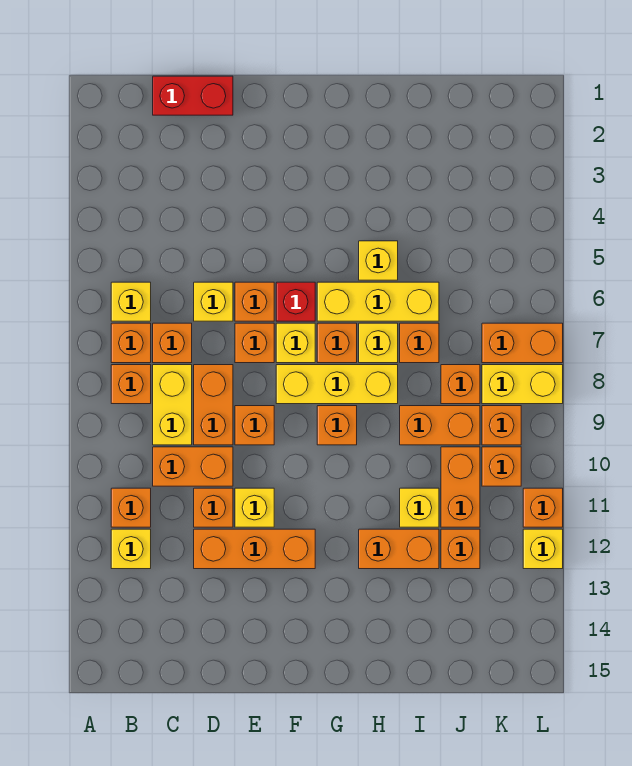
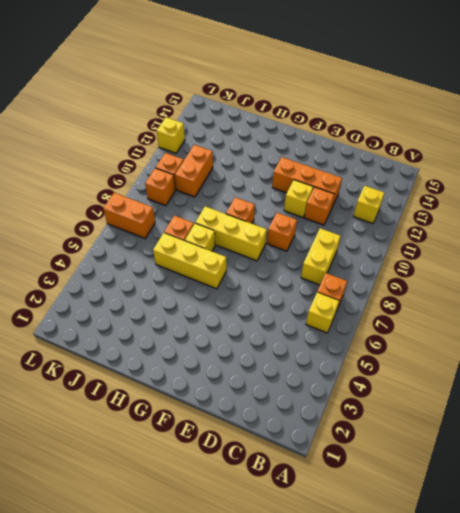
none -> orange 1x1 brick [111,365,151,404]
none -> orange 1x1 brick [111,488,151,527]
none -> red 1x2 brick [153,76,233,115]
none -> orange 1x1 brick [153,323,192,363]

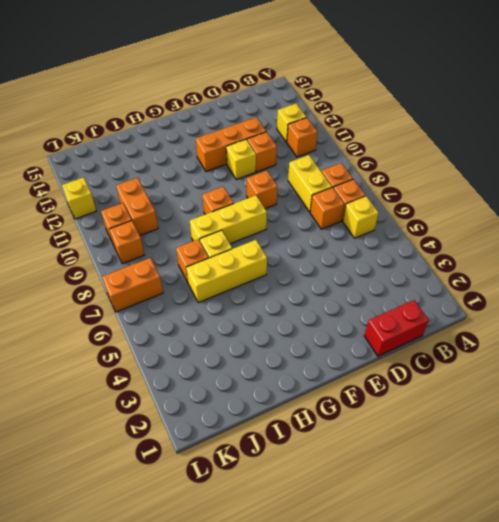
none -> orange 1x2 brick [153,447,233,486]
none -> yellow 1x1 brick [194,282,233,321]
none -> orange 1x2 brick [194,365,233,445]
none -> orange 1x1 brick [235,282,274,321]

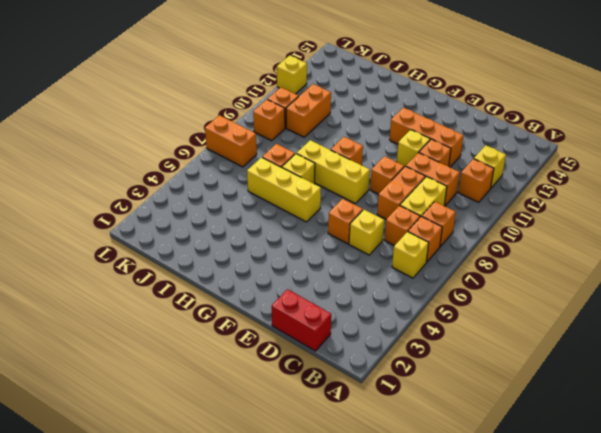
none -> orange 1x1 brick [235,323,274,363]
none -> red 1x1 brick [276,282,315,321]
none -> yellow 1x1 brick [276,323,315,363]
none -> orange 1x1 brick [317,323,357,363]

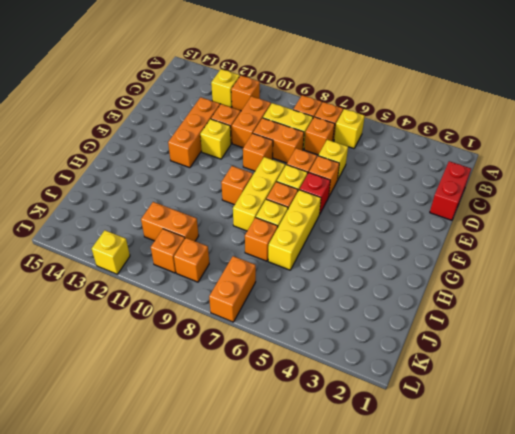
none -> yellow 1x1 brick [359,241,398,280]
none -> orange 1x2 brick [359,529,439,569]
none -> orange 1x2 brick [400,406,480,445]
none -> yellow 1x1 brick [400,488,439,527]

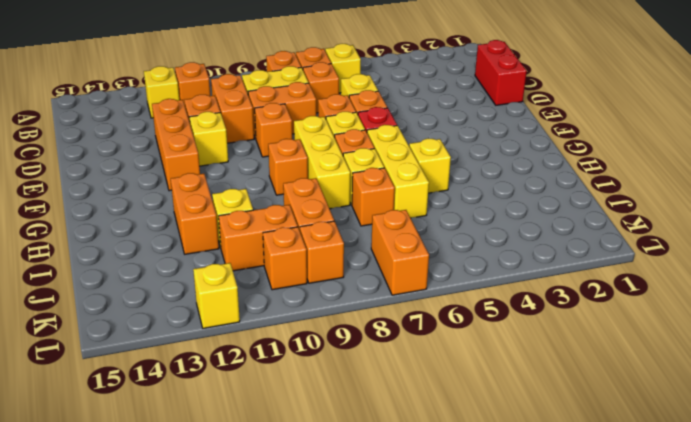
none -> orange 1x1 brick [441,365,480,404]
none -> orange 1x1 brick [441,529,480,569]
none -> yellow 1x2 brick [482,365,563,404]
none -> orange 1x1 brick [523,488,563,527]

